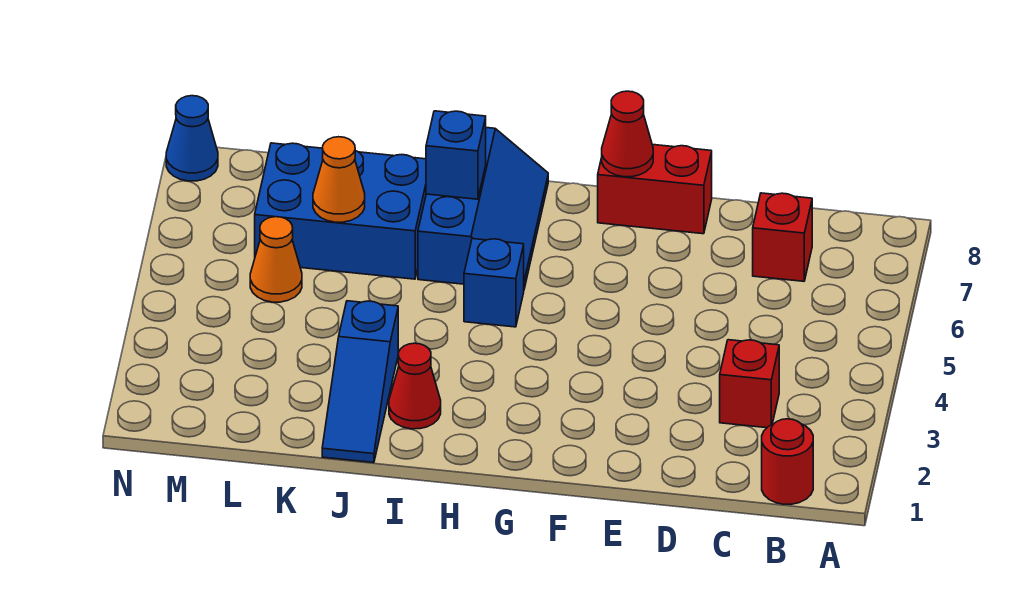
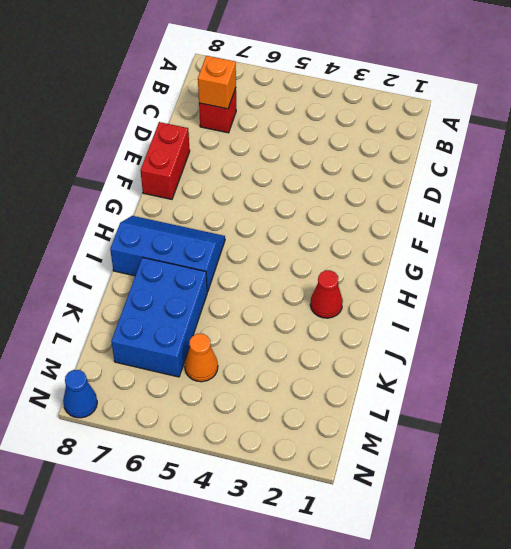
orange 1x1 brick [198,56,236,109] -> none
none -> red 1x1 round brick [762,419,813,504]
none -> red 1x1 brick [720,340,779,428]
none -> blue 1x1 brick [464,239,524,327]

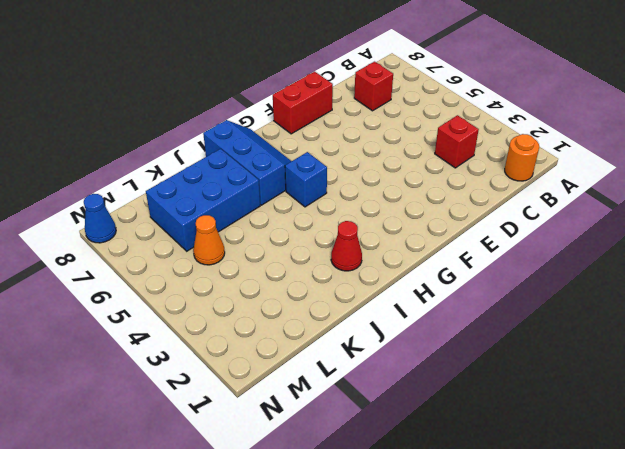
orange 1x1 round brick [505,134,539,181] -> red 1x1 round brick [762,419,813,504]
none -> blue 1x3 slope [322,301,398,463]
none -> red 1x1 cone [602,91,653,177]
none -> blue 1x1 brick [426,111,486,199]

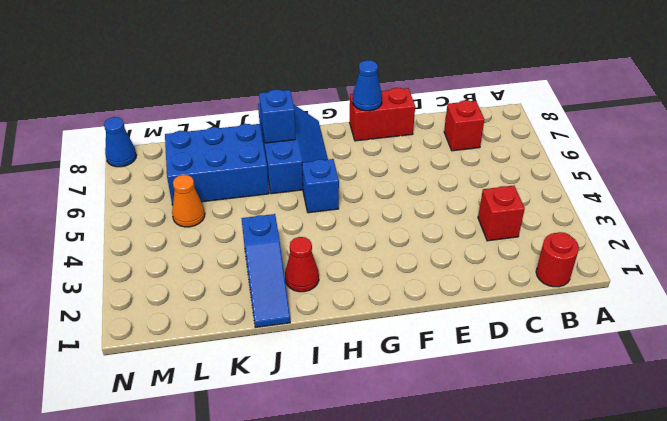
blue 1x1 cone [353,60,382,111] -> red 1x1 cone [602,91,653,177]
none -> orange 1x1 cone [313,137,365,222]

